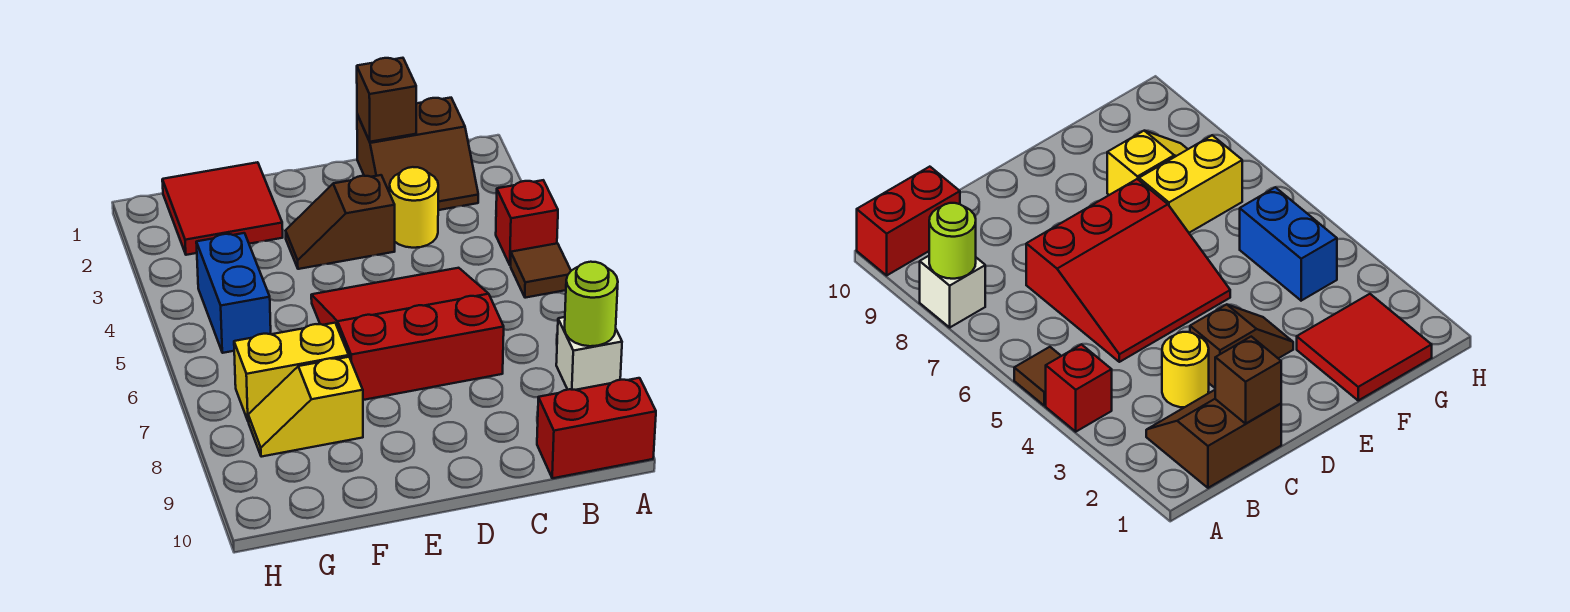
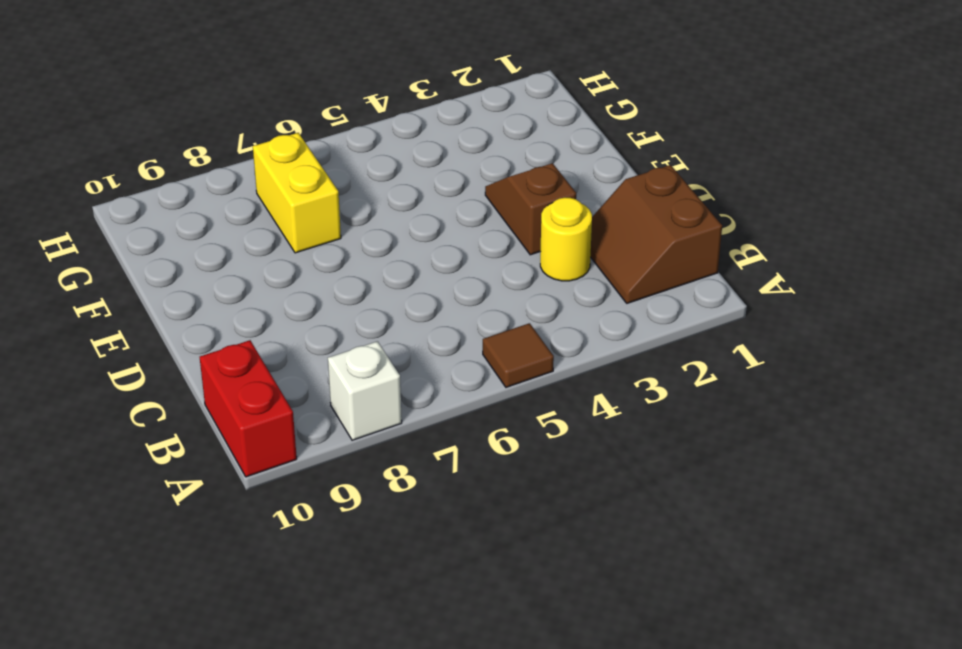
none -> red 1x1 brick [496,180,558,265]
none -> red 3x3 slope [311,268,504,400]
none -> red 2x2 tile [162,162,283,255]

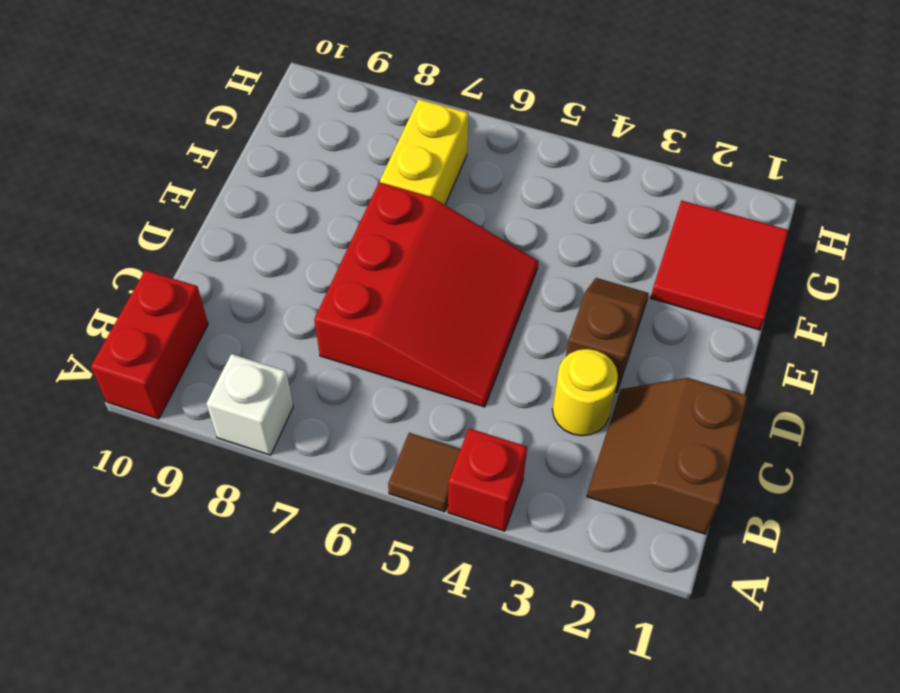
none -> yellow 1x2 slope [248,357,363,457]
none -> blue 1x2 brick [196,233,271,353]
none -> lime 1x1 round brick [565,262,618,346]

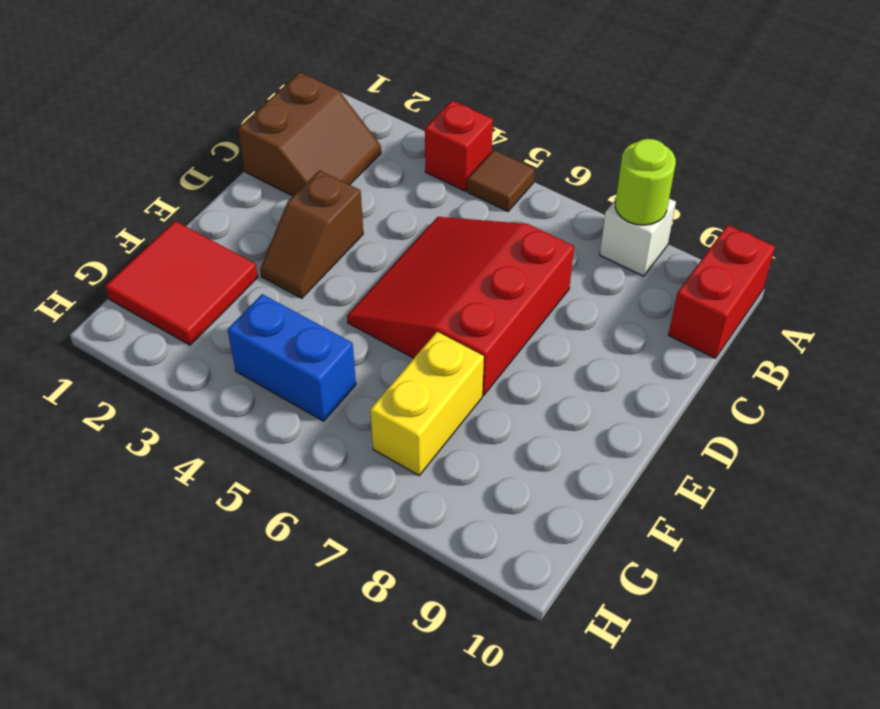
none -> yellow 1x1 round brick [390,167,438,248]
none -> yellow 1x2 slope [248,357,363,457]
none -> brown 1x1 brick [357,58,416,142]

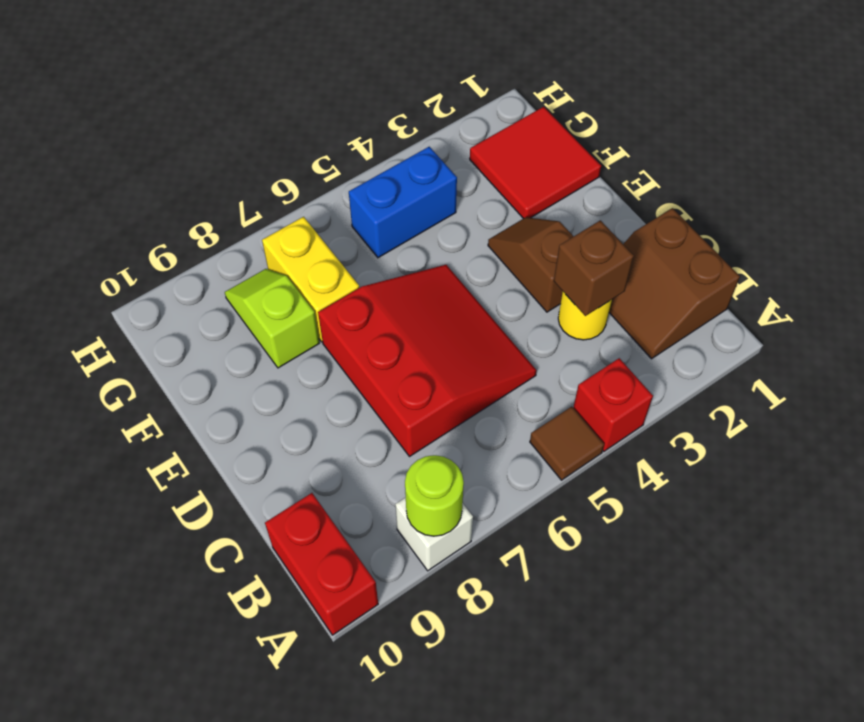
brown 1x1 brick [554,220,634,316] -> brown 1x1 brick moved to [357,58,416,142]
lime 1x2 slope [225,269,319,368] -> yellow 1x2 slope [248,357,363,457]

